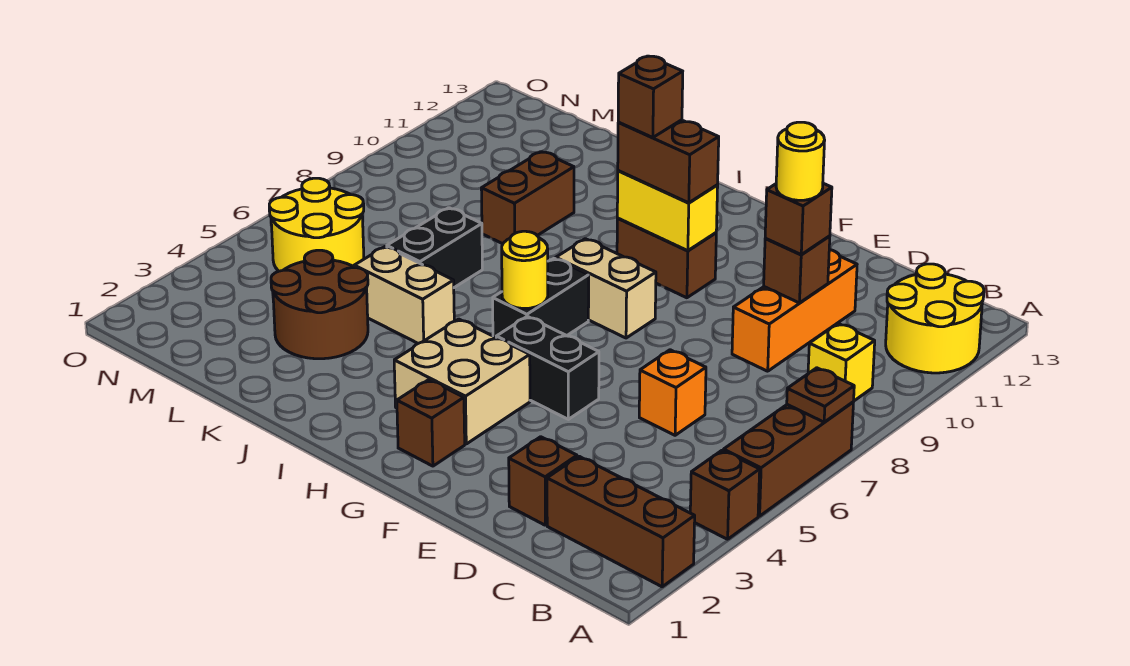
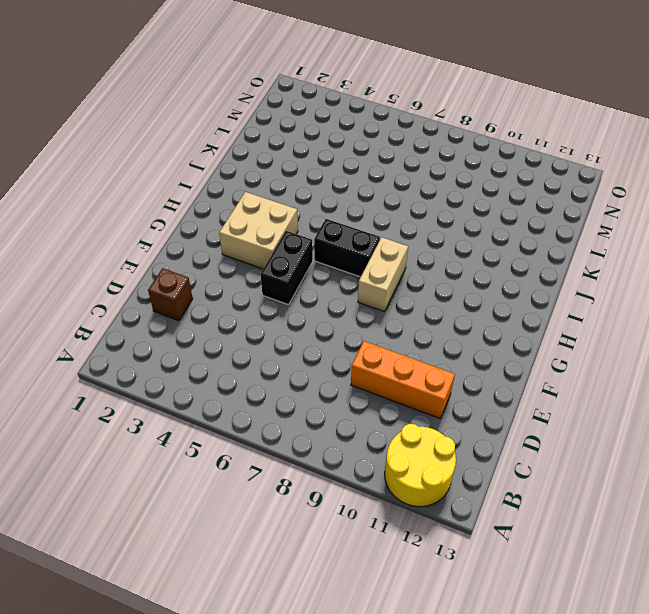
none -> brown 1x3 brick [547,456,695,587]
none -> brown 1x1 brick [690,450,760,539]
none -> brown 1x3 brick [723,402,853,516]

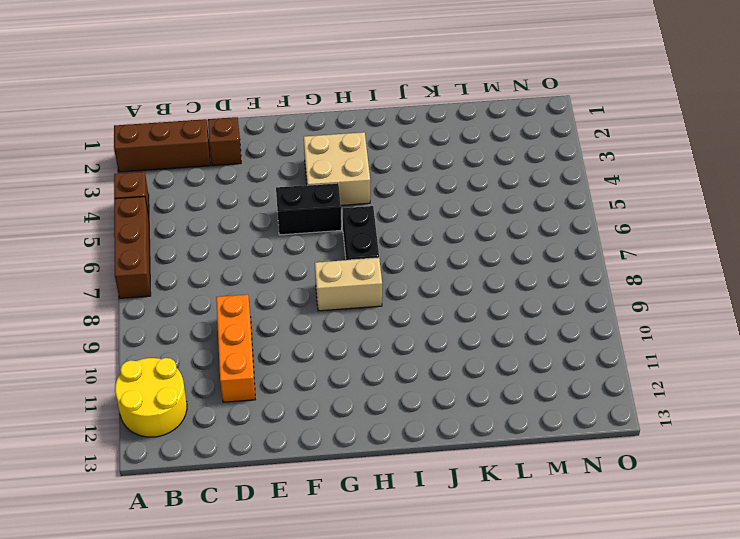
none -> yellow 1x1 brick [808,324,875,401]
none -> orange 1x1 brick [639,350,706,435]
none -> brown 1x1 brick [397,380,465,466]

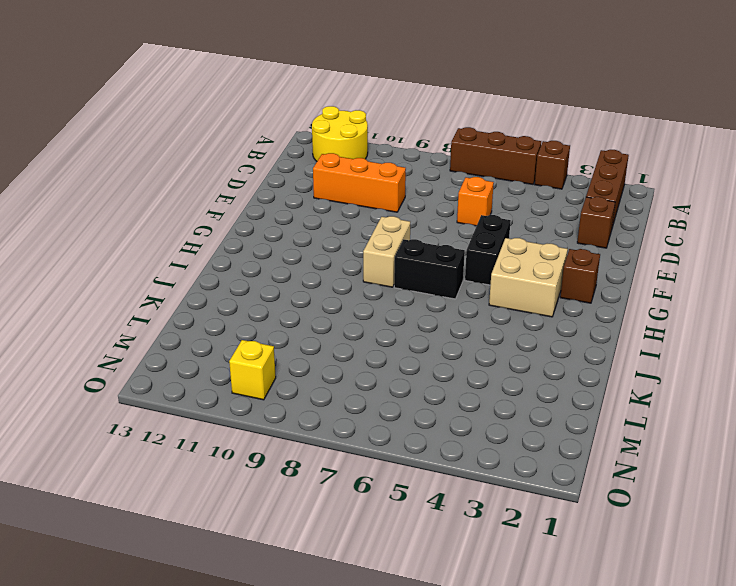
yellow 1x1 brick [229,340,276,400] -> yellow 1x1 brick moved to [808,324,875,401]
none -> brown 1x2 brick [617,219,716,298]
none -> tan 1x2 brick [354,247,454,343]
none -> brown 2x2 round brick [271,250,368,359]

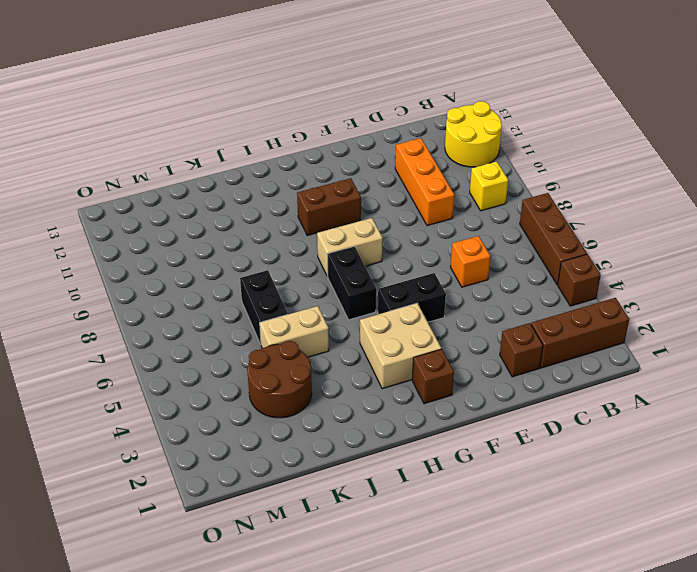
none -> brown 1x2 brick [481,152,574,244]
none -> yellow 2x2 round brick [269,178,364,271]
none -> brown 1x1 plate [787,368,854,422]

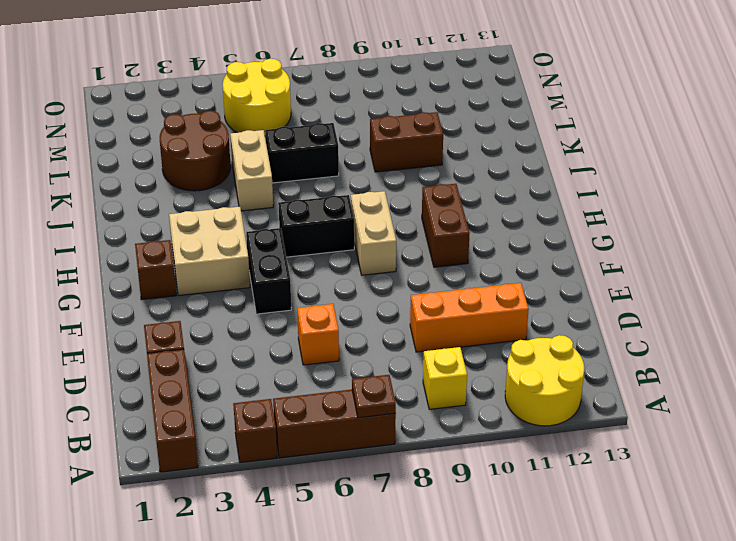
none -> brown 1x1 brick [764,236,830,303]
none -> yellow 1x2 brick [617,171,718,251]
none -> yellow 1x1 round brick [502,231,548,309]

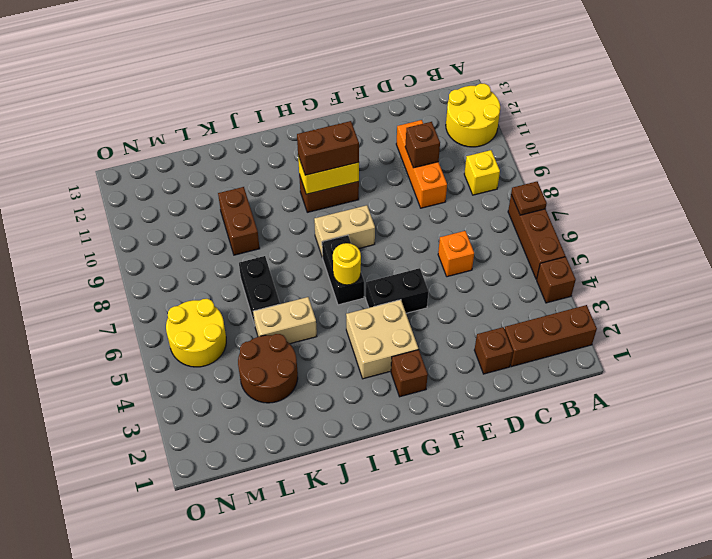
none -> brown 1x1 brick [765,183,832,254]
none -> yellow 1x1 round brick [776,122,825,200]
none -> brown 1x1 brick [618,56,683,138]

